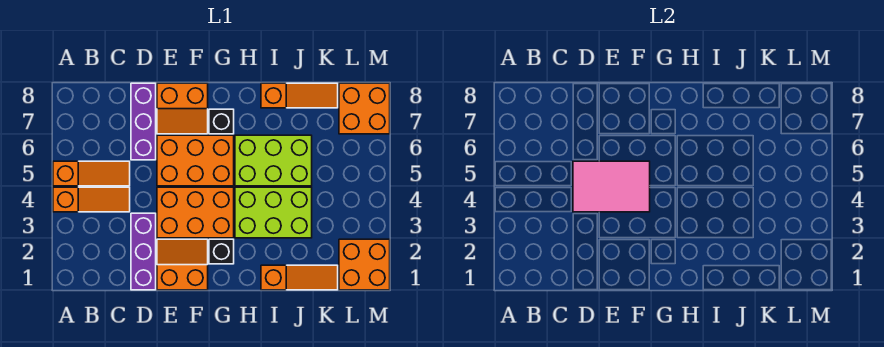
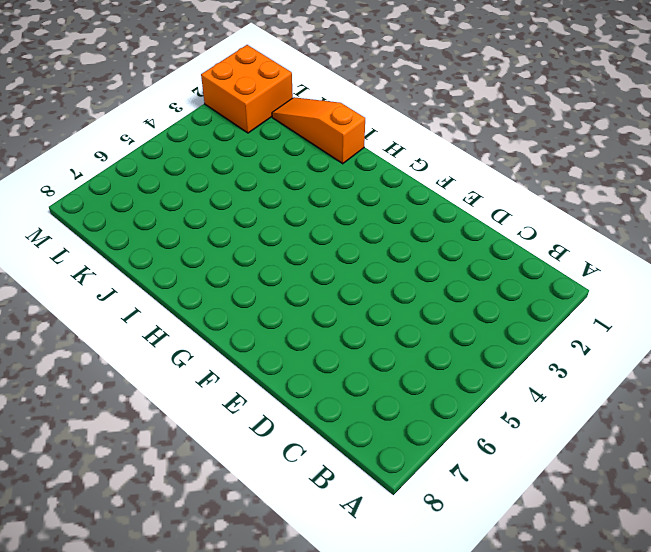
none -> orange 1x3 slope [53,187,130,212]
none -> orange 1x3 slope [53,161,130,186]
none -> purple 1x3 brick [131,213,156,290]

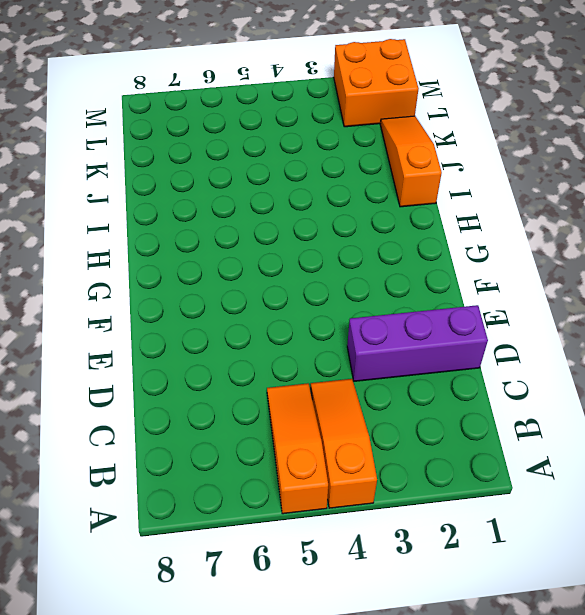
none -> purple 1x3 brick [131,83,156,160]
none -> orange 2x2 slope [157,239,208,290]
none -> orange 2x3 brick [157,187,234,238]

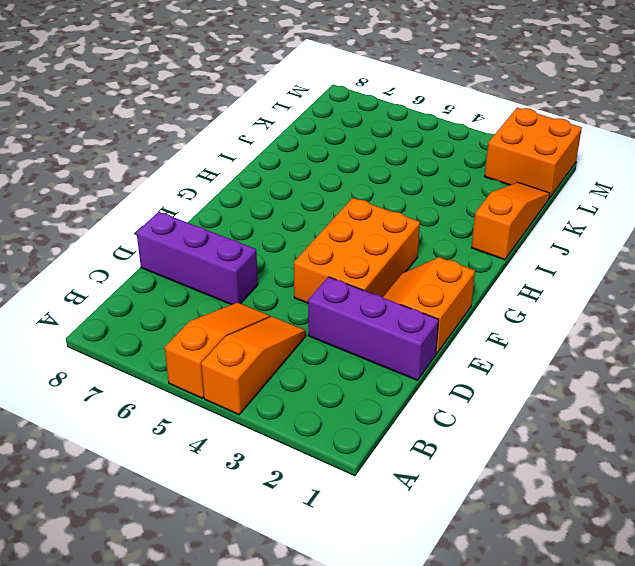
none -> orange 2x3 brick [157,135,234,186]
none -> orange 2x2 slope [157,83,208,134]
none -> black 1x1 brick [209,239,234,264]

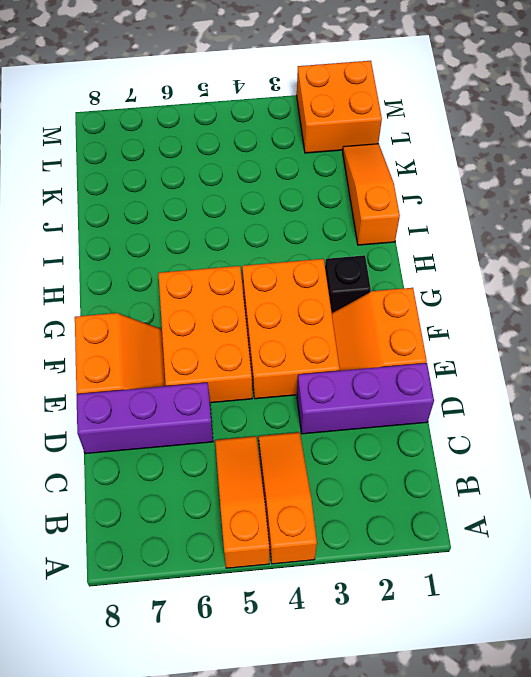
none -> black 1x1 brick [209,109,234,134]
none -> lime 2x3 brick [235,187,312,238]
none -> lime 2x3 brick [235,135,312,186]

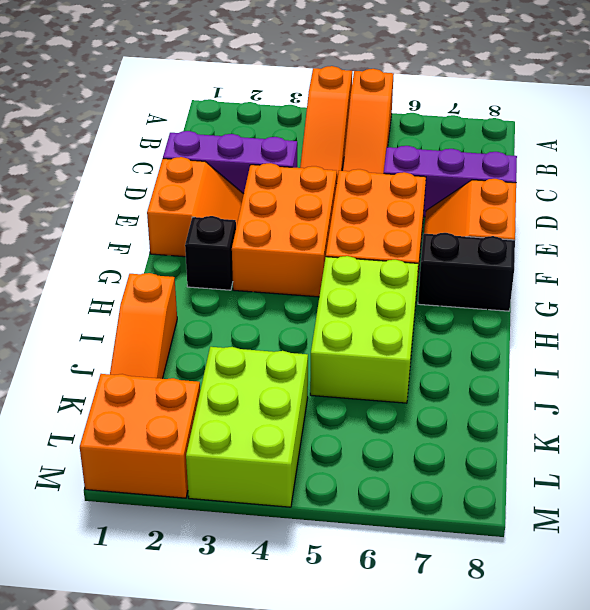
black 1x2 brick [418,233,515,311] -> black 1x1 brick [209,109,234,134]
lime 2x3 brick [186,347,308,507] -> lime 2x3 brick moved to [235,187,312,238]
none -> orange 1x3 slope [261,83,338,108]
none -> orange 2x2 brick [339,83,390,134]
none -> pink 2x3 tile [573,161,650,212]

